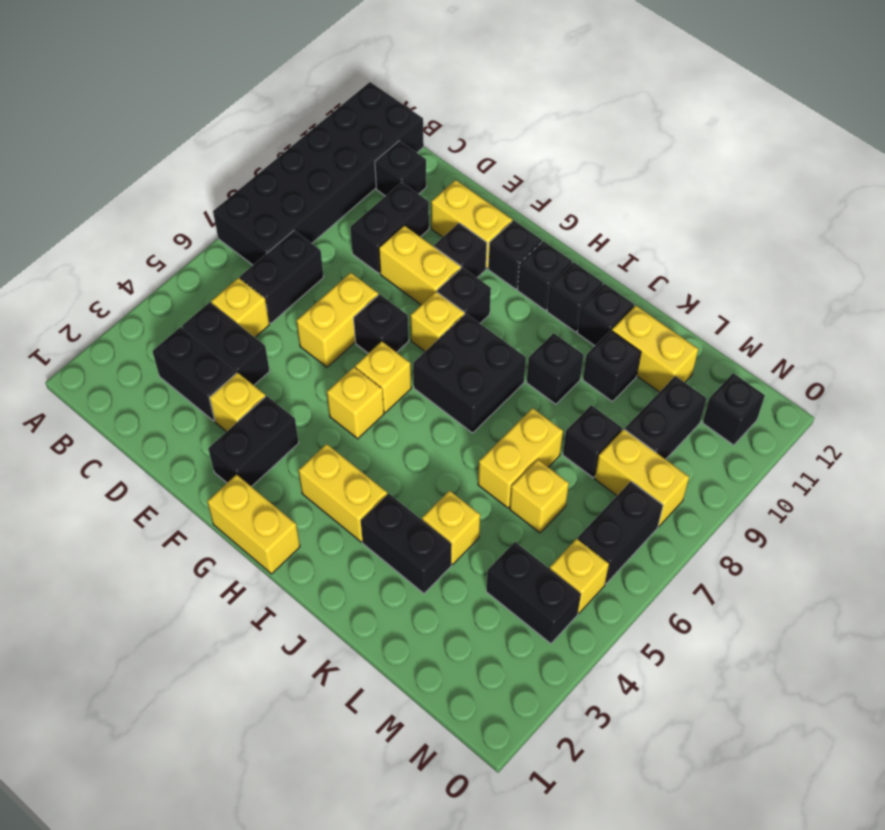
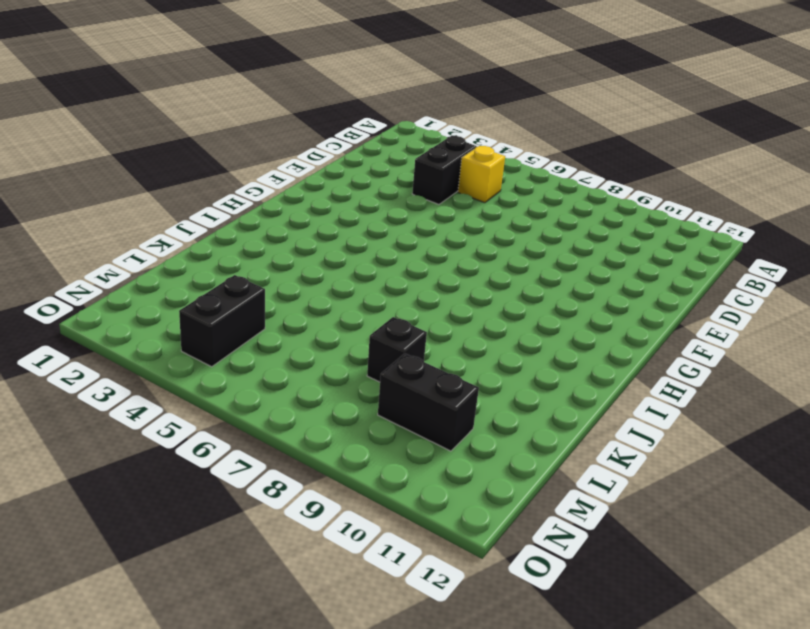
none -> black 2x6 brick [213,82,424,265]
none -> black 1x2 brick [152,327,236,421]
none -> black 1x2 brick [240,231,324,323]
none -> black 1x1 brick [375,141,426,196]

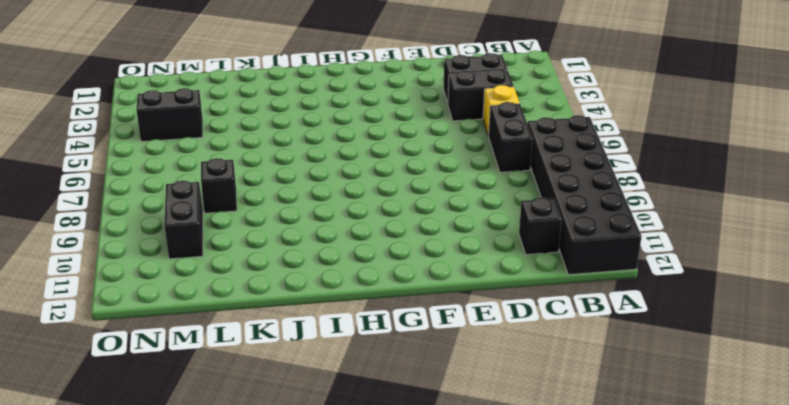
none -> black 1x2 brick [350,182,429,273]
none -> yellow 1x1 brick [209,373,266,432]
none -> yellow 1x2 brick [297,273,378,367]
none -> yellow 1x2 brick [379,226,461,305]

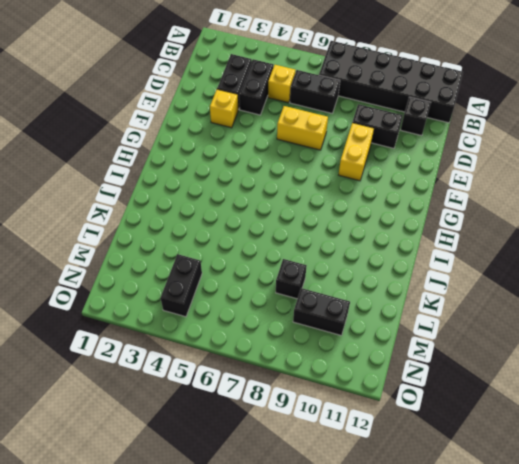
none -> yellow 1x2 brick [431,180,512,269]
none -> black 1x2 brick [208,396,299,487]
none -> black 1x1 brick [354,294,409,353]
none -> black 1x1 brick [434,223,487,278]

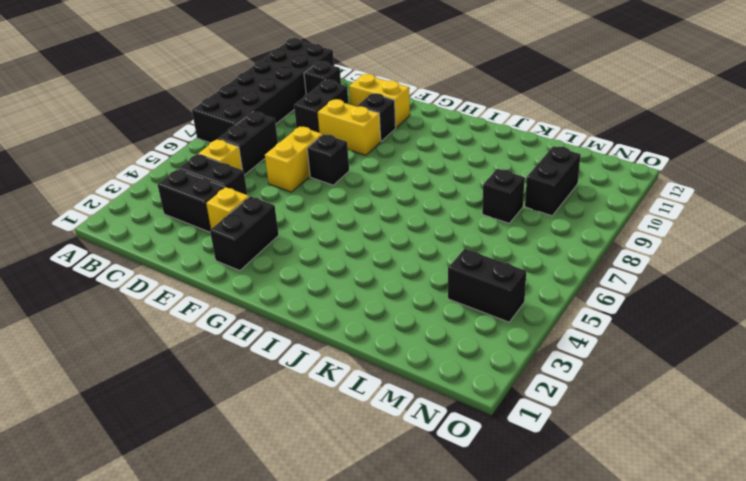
none -> yellow 1x2 brick [207,475,300,574]
none -> yellow 1x1 brick [327,367,384,439]
none -> yellow 1x1 brick [355,341,411,412]
none -> yellow 1x1 brick [410,292,465,351]

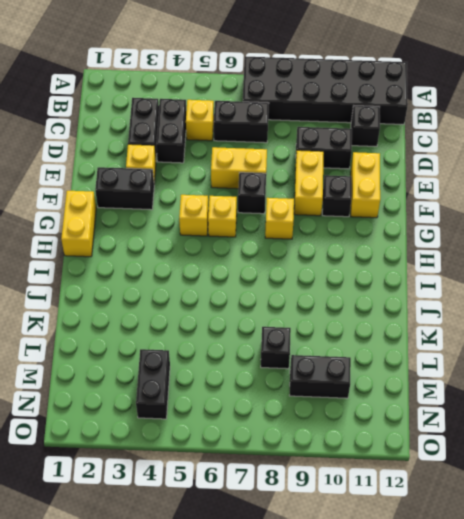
none -> black 1x1 brick [437,267,491,323]
none -> black 1x1 brick [488,220,542,289]
none -> yellow 1x2 brick [298,444,387,542]
none -> black 2x2 brick [413,314,526,433]

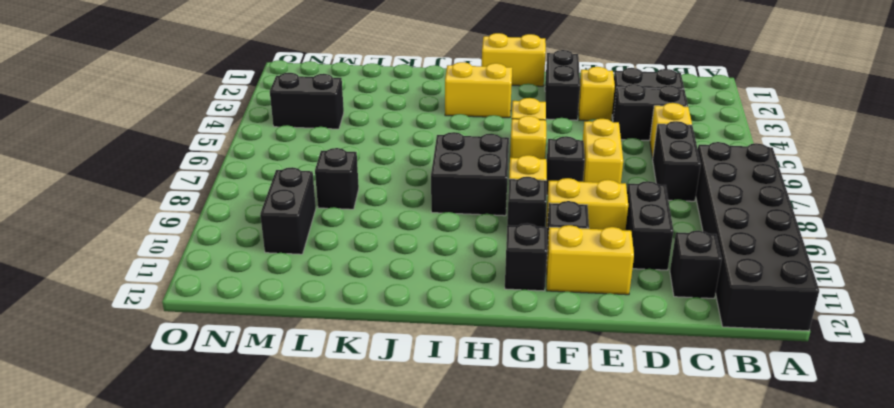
none -> black 1x1 brick [518,241,572,310]
none -> black 1x1 brick [547,262,603,332]
none -> black 1x2 brick [361,494,452,593]
none -> black 1x1 brick [527,333,584,404]

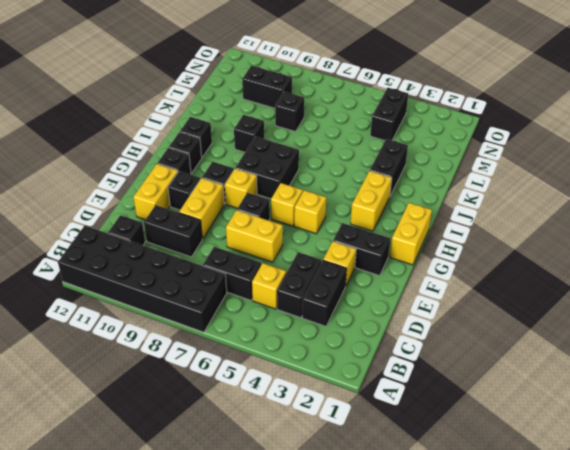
none -> black 1x1 brick [577,284,634,346]
none -> yellow 1x1 brick [422,491,480,564]
none -> yellow 1x2 brick [478,408,563,508]
none -> black 1x1 brick [583,331,641,402]

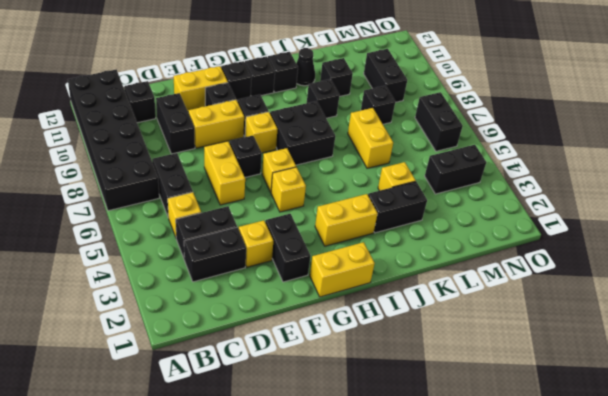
black 1x1 cone [296,48,315,86] -> black 1x1 brick [577,284,634,346]
none -> yellow 1x2 brick [612,306,698,392]
none -> yellow 1x1 brick [510,459,569,533]
none -> yellow 1x2 brick [595,429,689,527]
none -> yellow 1x1 brick [550,539,609,613]

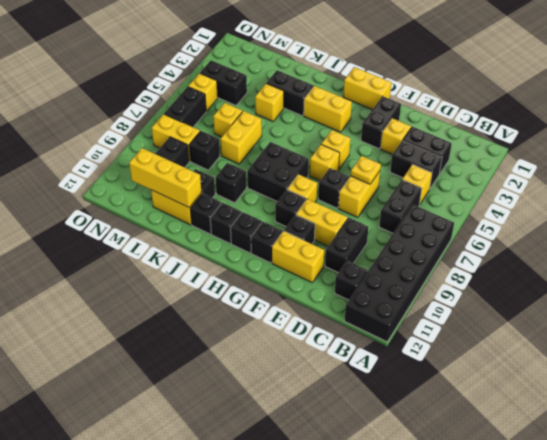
yellow 1x1 plate [351,156,381,184] -> none
yellow 1x3 brick [129,148,201,207] -> none
none -> black 1x1 brick [703,373,765,445]

